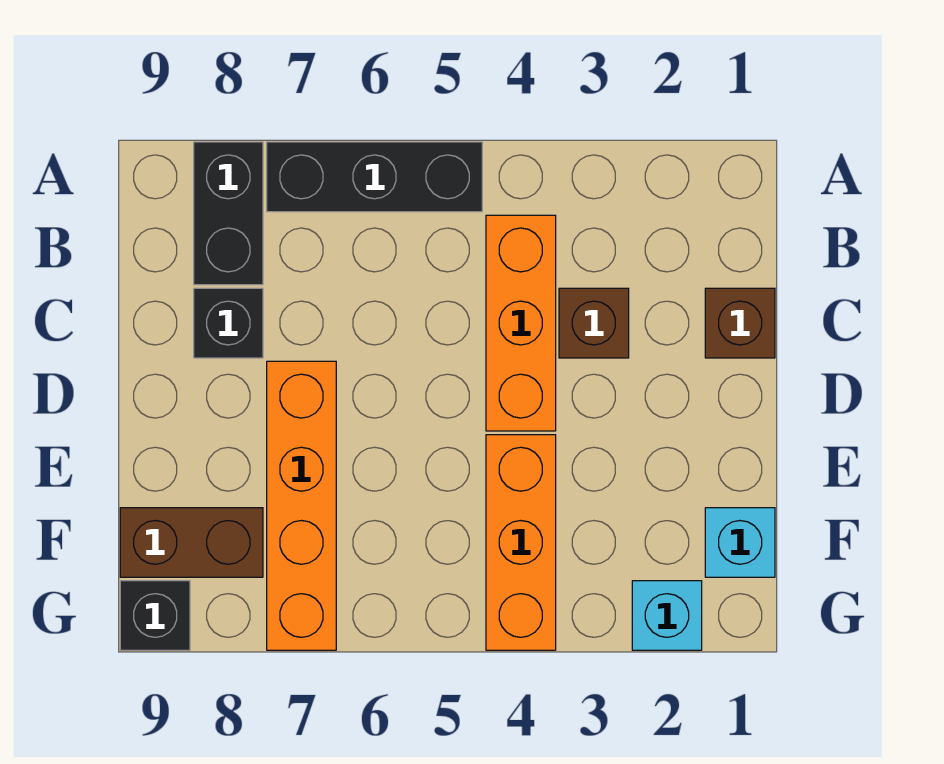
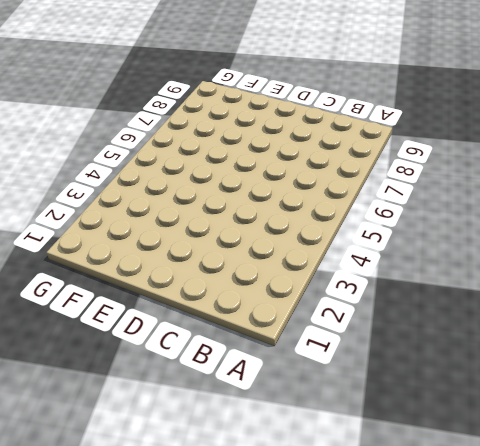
none -> black 1x3 brick [267,142,482,212]
none -> black 1x2 brick [194,142,263,285]
none -> orange 1x3 brick [486,215,556,431]

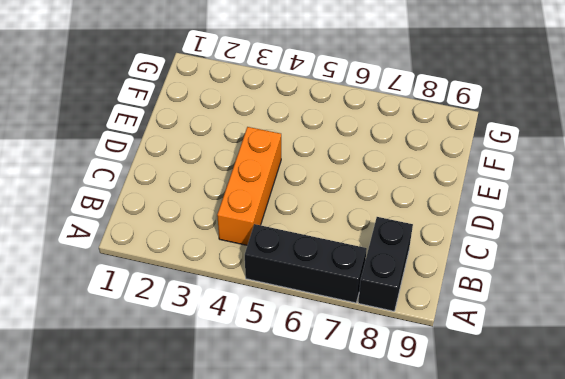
none -> brown 1x1 brick [705,288,775,358]
none -> brown 1x1 brick [559,288,629,358]
none -> black 1x1 brick [194,288,263,358]

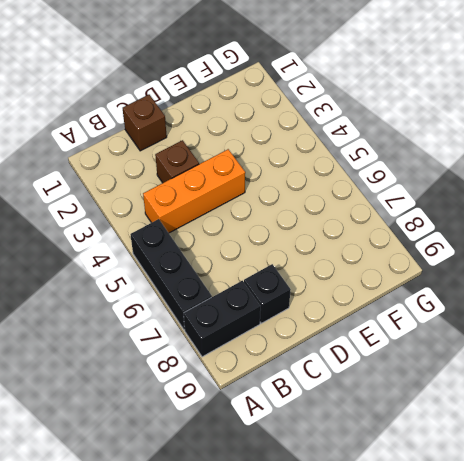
none -> orange 1x4 brick [267,361,336,650]
none -> orange 1x3 brick [486,435,556,650]
none -> cyan 1x1 brick [705,508,775,577]

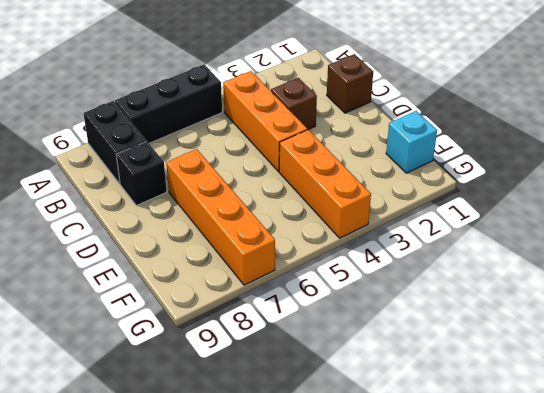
none -> brown 1x2 brick [120,508,263,577]
none -> cyan 1x1 brick [632,581,702,650]
none -> black 1x1 brick [120,581,190,650]

